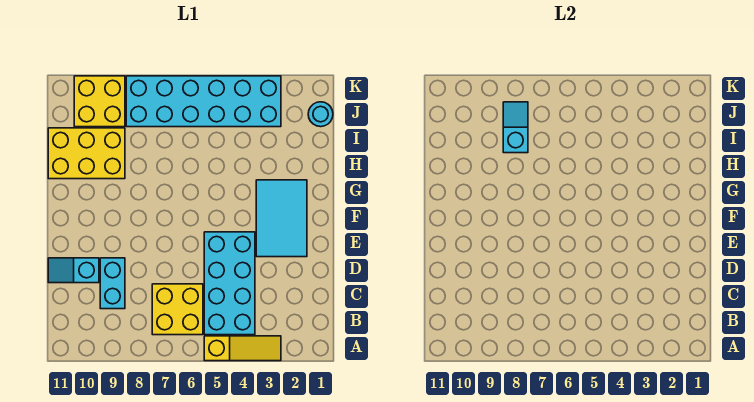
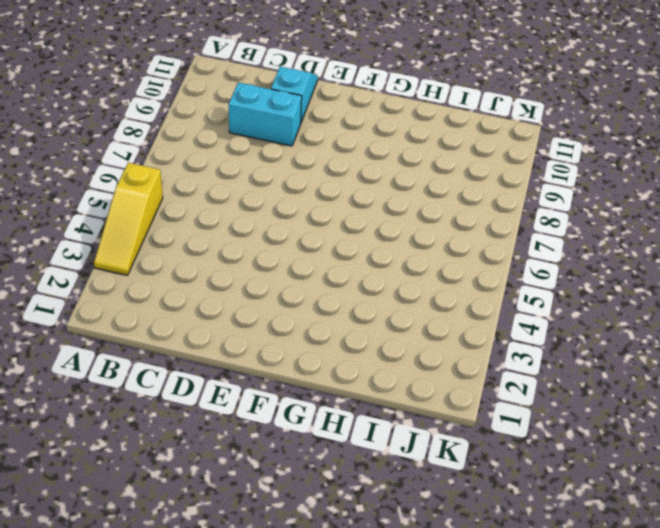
none -> cyan 2x4 brick [204,232,255,335]
none -> yellow 2x2 brick [152,284,203,335]

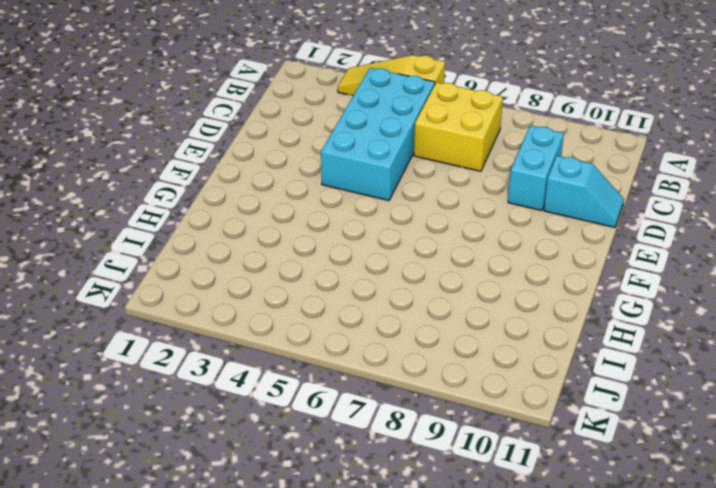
none -> cyan 2x3 tile [256,180,307,257]
none -> yellow 2x3 brick [48,128,125,179]

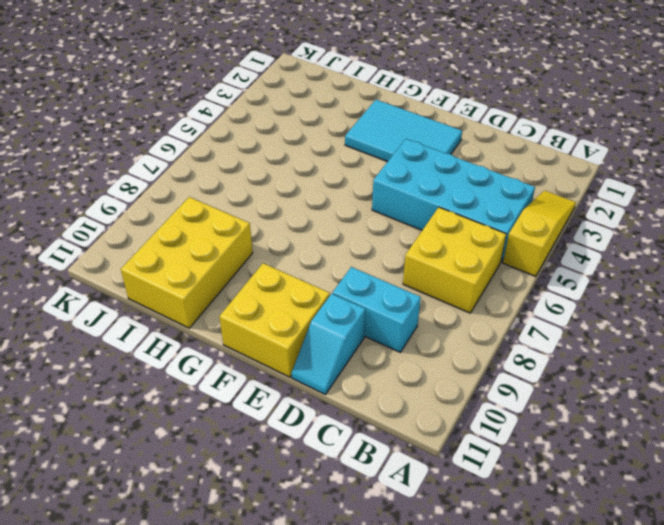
yellow 2x2 brick [219,263,330,377] -> yellow 2x2 brick moved to [74,76,125,127]
none -> cyan 1x1 round brick [308,102,333,127]
none -> cyan 2x6 brick [126,76,281,127]

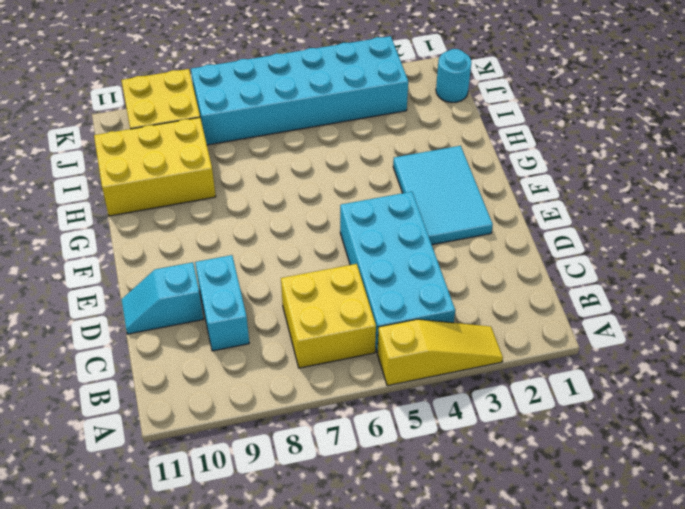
none -> cyan 1x2 slope [503,102,528,153]

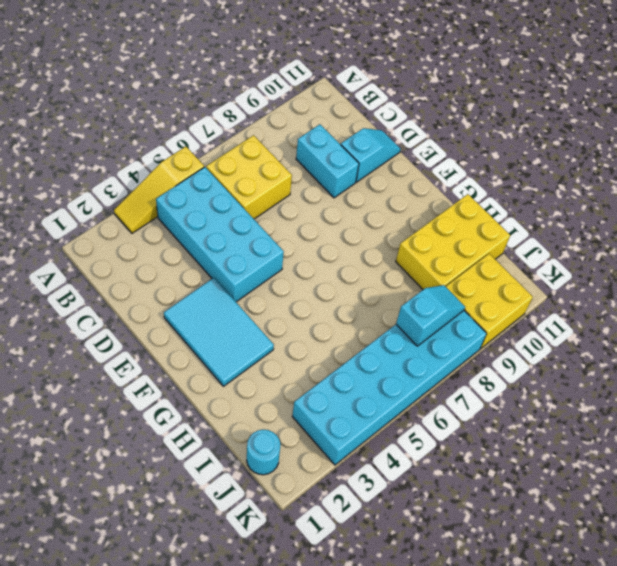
cyan 1x2 slope [396,285,465,346] -> cyan 1x2 slope turned to [503,102,528,153]

